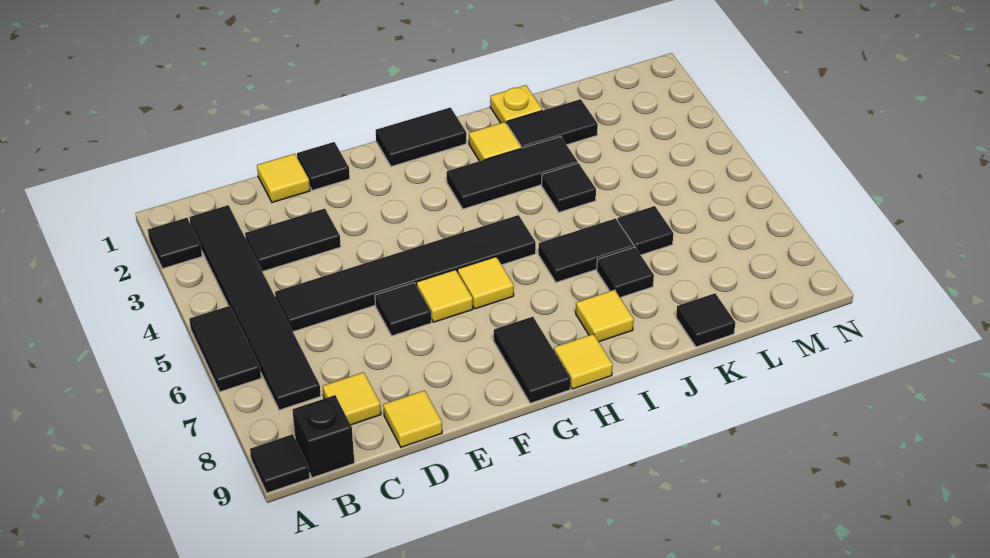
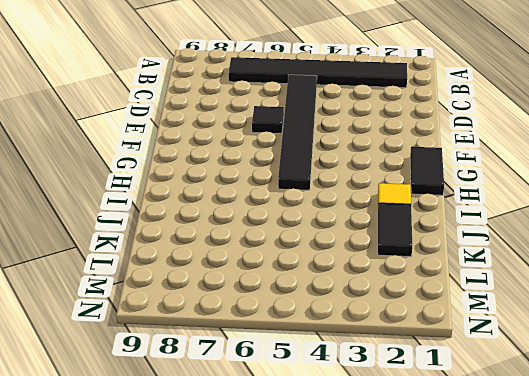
none -> black 1x1 tile [148,218,202,269]
none -> black 1x2 tile [189,306,261,392]
none -> black 1x1 tile [250,434,310,493]

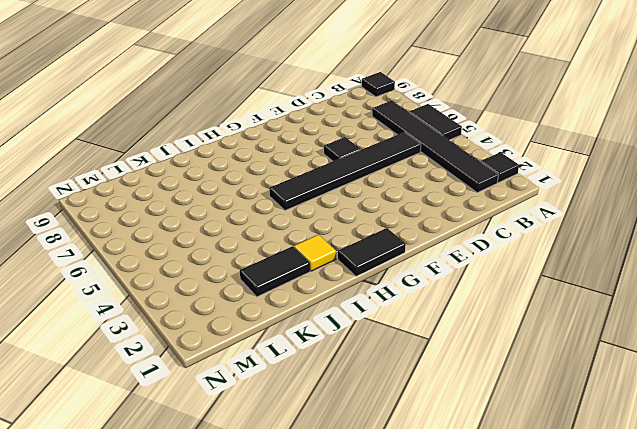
none -> black 1x1 brick [292,395,354,478]
none -> black 1x2 tile [245,209,341,272]
none -> yellow 1x1 tile [323,372,381,425]

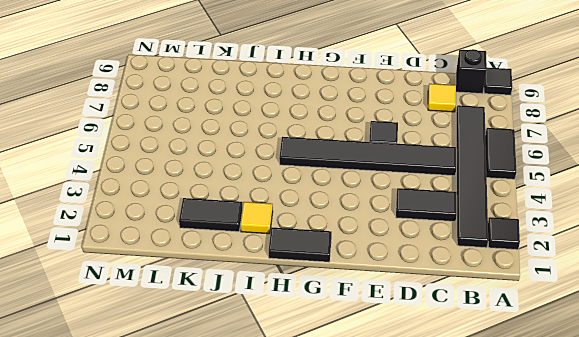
none -> yellow 1x1 tile [257,154,310,203]
none -> yellow 1x1 tile [383,390,442,447]
none -> black 1x1 tile [297,142,350,190]

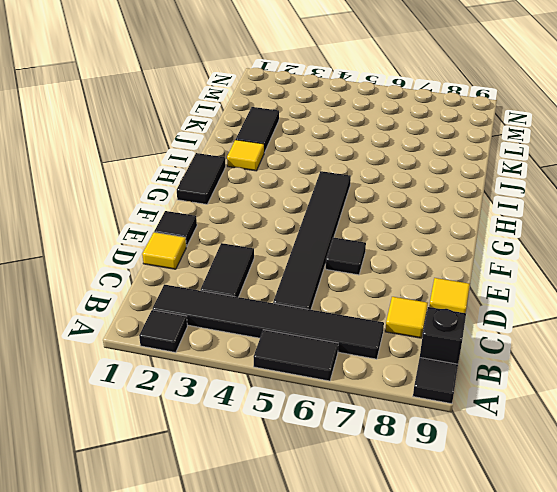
none -> yellow 1x1 tile [417,270,473,322]
none -> yellow 1x1 tile [458,257,514,309]
none -> black 1x2 tile [494,317,571,403]

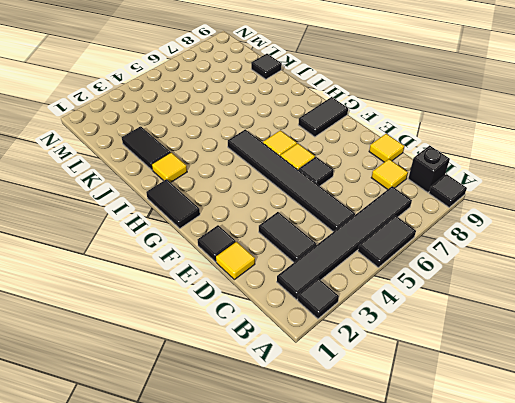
none -> black 1x3 tile [447,137,578,209]
none -> yellow 1x1 tile [554,334,613,389]
none -> black 1x2 tile [538,218,634,282]

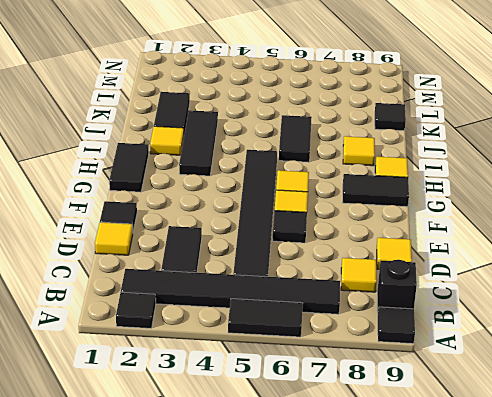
none -> yellow 1x1 plate [490,85,542,124]
none -> black 1x1 tile [542,163,596,212]
none -> black 1x1 tile [597,247,654,298]

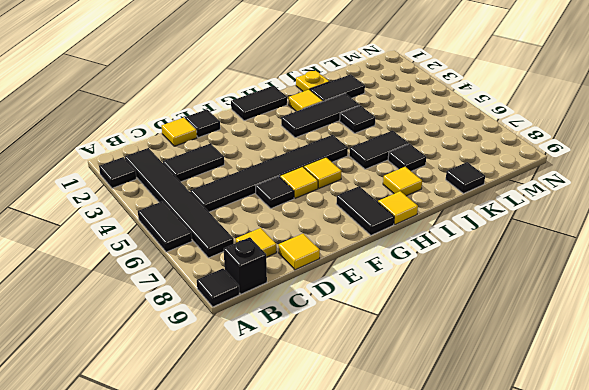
none -> black 1x1 tile [618,206,673,255]

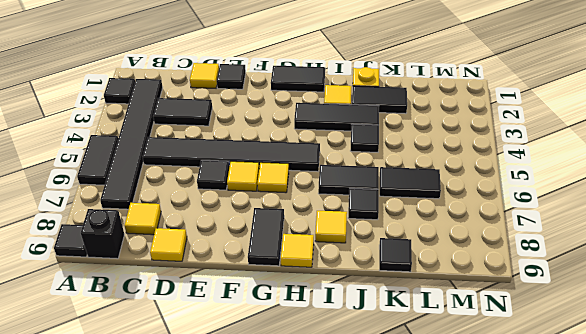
black 1x2 tile [380,167,441,199] -> black 1x1 tile [618,206,673,255]

